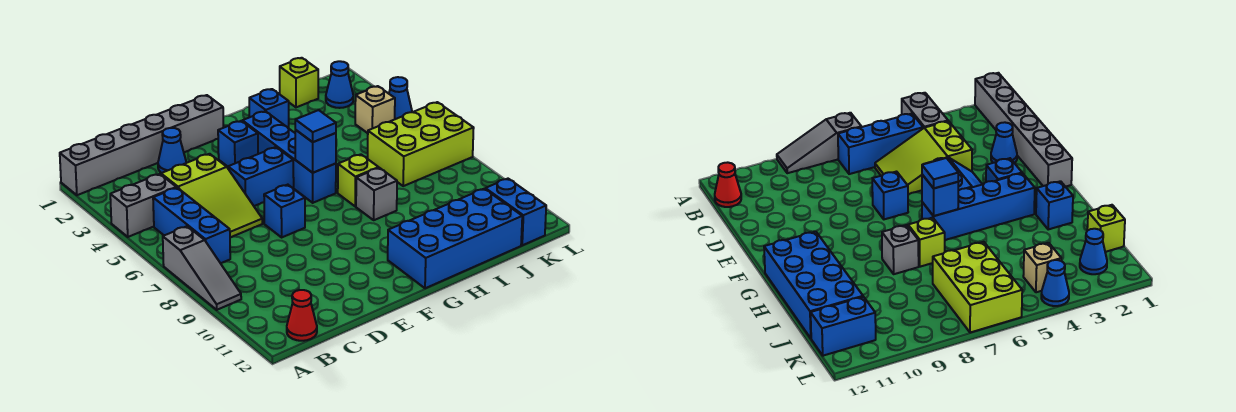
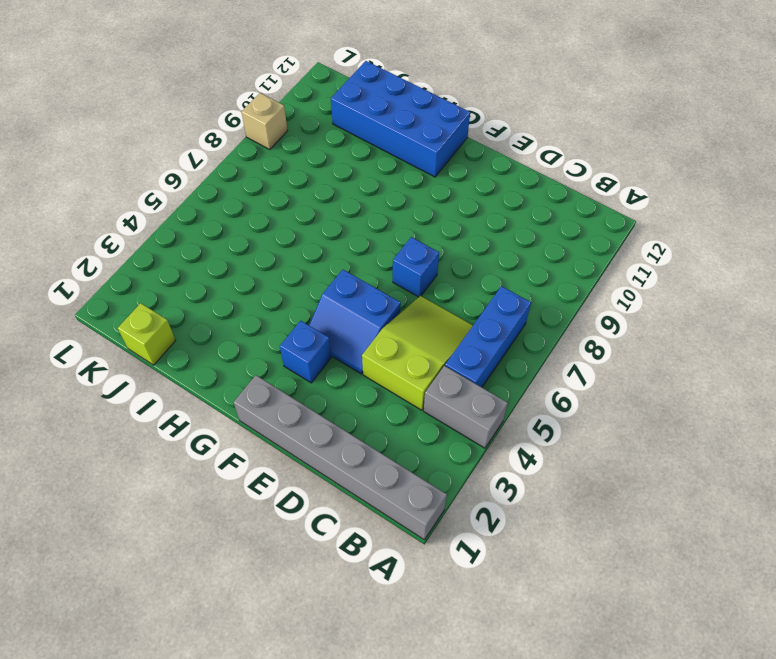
tan 1x1 brick [242,93,288,149] -> tan 1x1 brick moved to [355,86,395,133]
none -> grey 1x3 slope [163,226,241,310]
none -> red 1x1 cone [287,290,317,341]
none -> blue 1x1 cone [158,128,186,173]

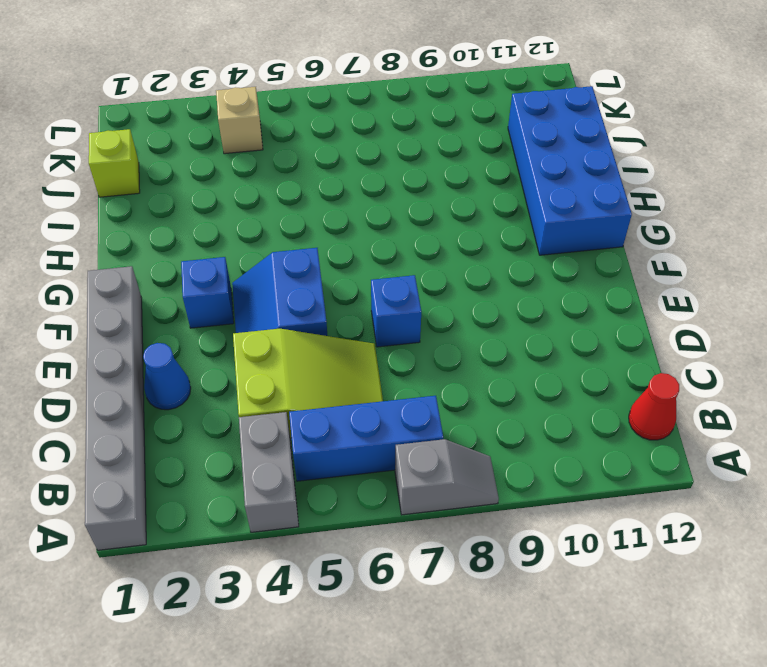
grey 1x2 slope [395,439,499,515] -> grey 1x3 slope [163,226,241,310]
none -> blue 1x4 brick [242,111,336,203]
none -> blue 1x1 brick [249,89,289,128]
none -> lime 1x1 brick [338,154,379,206]

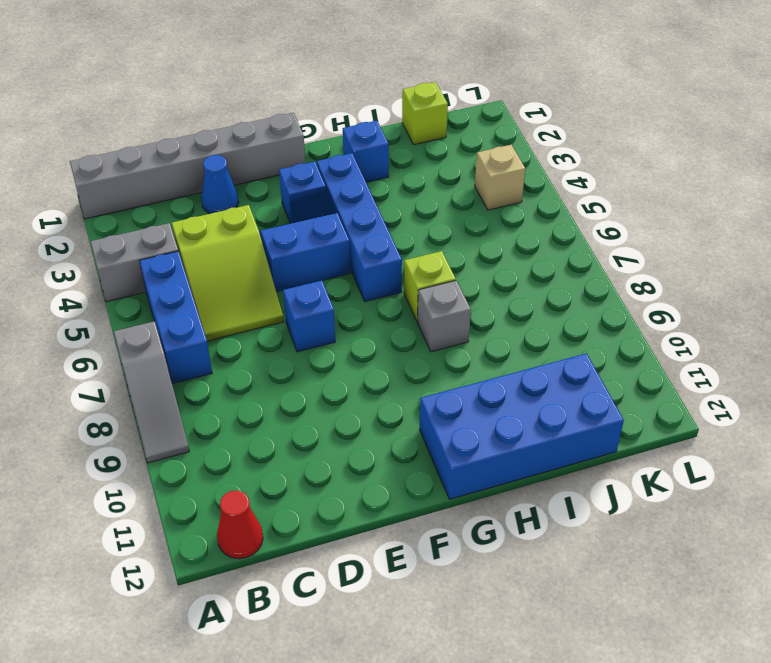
none -> lime 2x3 brick [368,102,474,186]
none -> blue 1x1 cone [326,61,353,108]
none -> blue 1x2 brick [485,179,546,245]

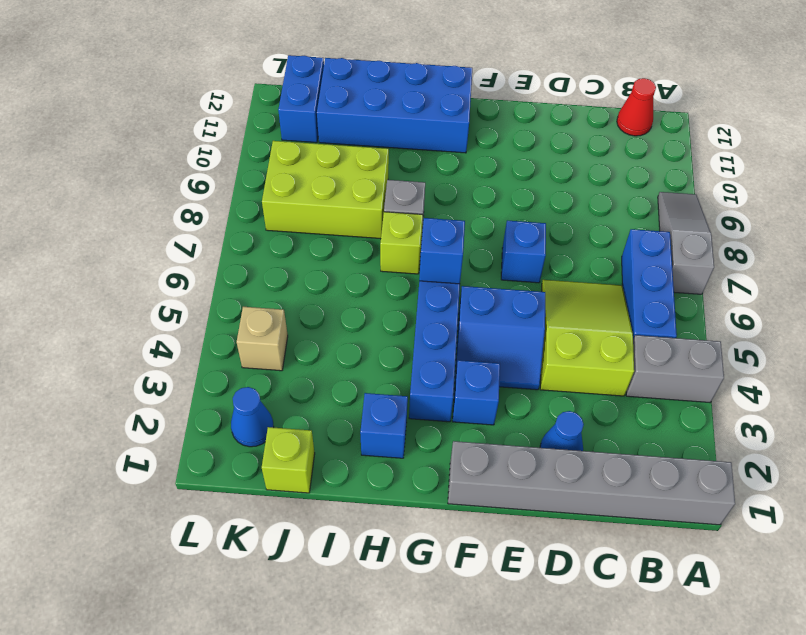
lime 2x3 brick [262,141,389,239] -> lime 2x3 brick moved to [368,102,474,186]
none -> blue 1x1 cone [389,77,412,119]
none -> blue 1x1 tile [295,110,336,142]

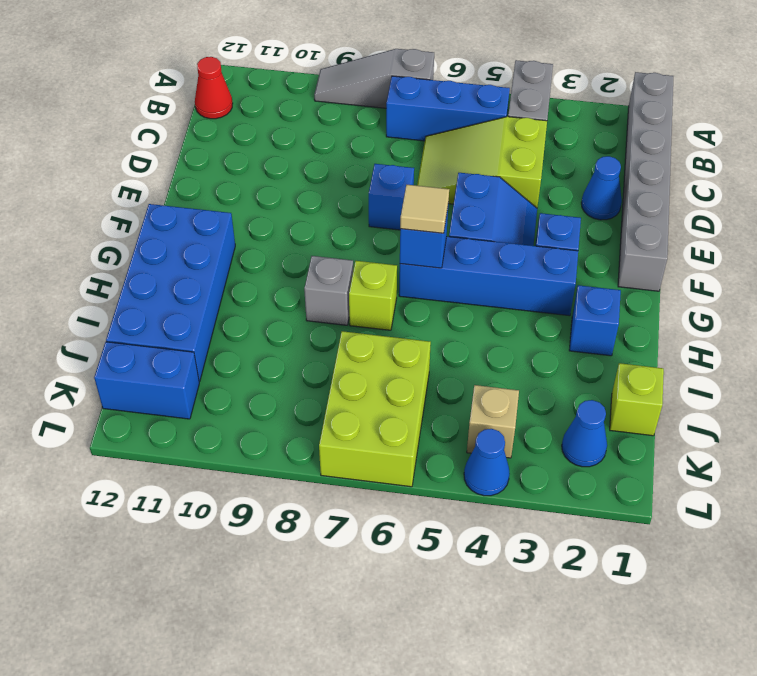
tan 1x1 tile [400,185,449,233] -> blue 1x1 tile [295,110,336,142]

